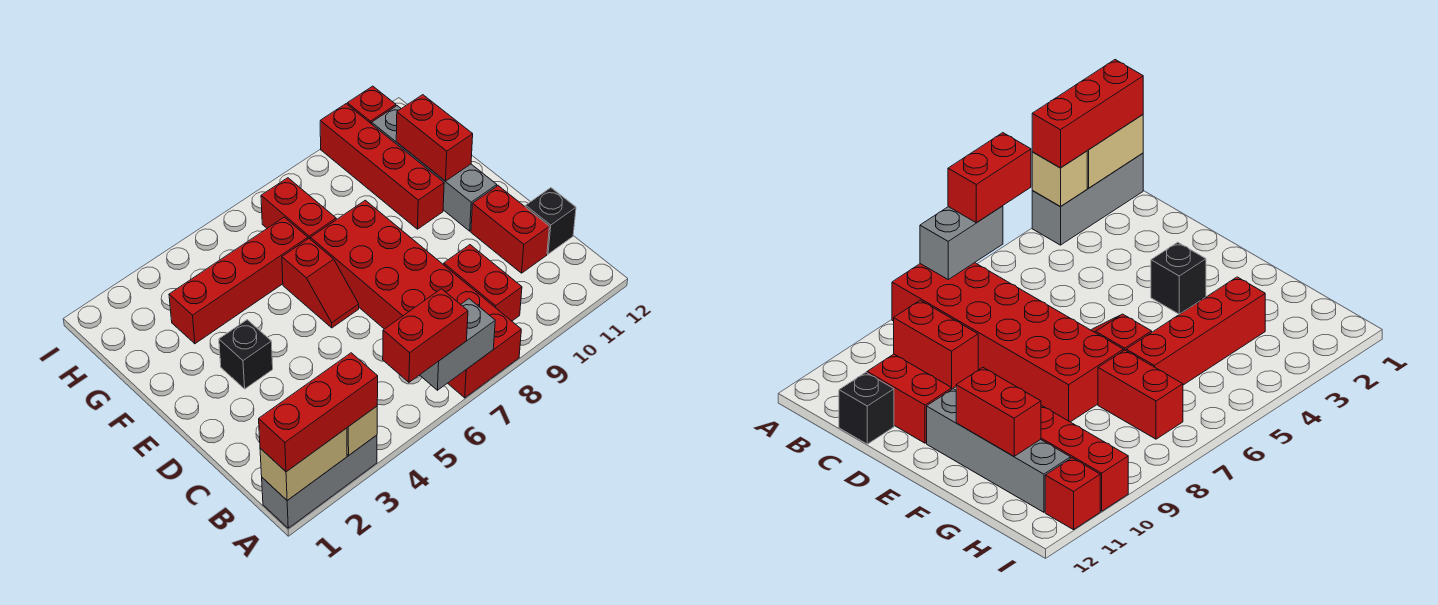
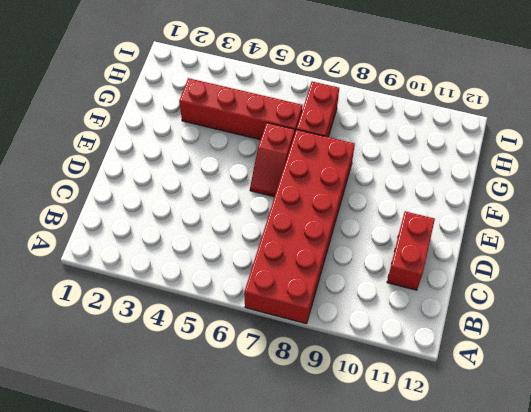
none -> grey 1x3 brick [262,435,377,528]
none -> red 1x2 brick [444,245,522,321]
none -> black 1x1 brick [525,188,576,254]

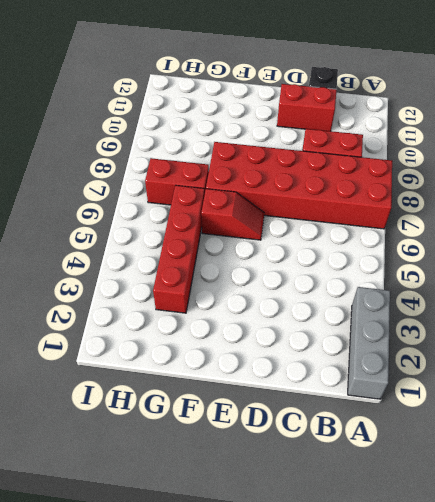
none -> black 1x1 brick [219,320,273,389]
none -> grey 1x4 brick [372,106,497,231]
none -> red 1x4 brick [320,104,444,229]

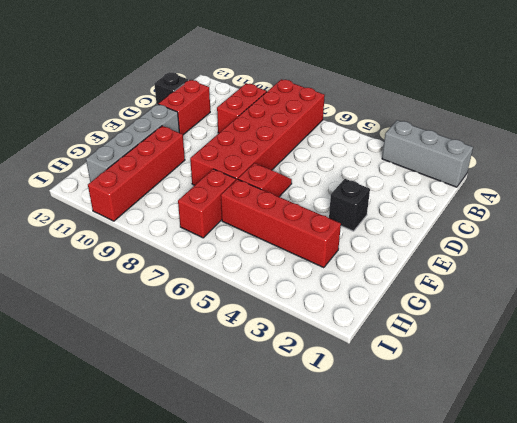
none -> red 1x1 brick [347,86,396,124]
none -> tan 1x2 brick [260,428,347,500]
none -> tan 1x1 brick [347,406,377,455]

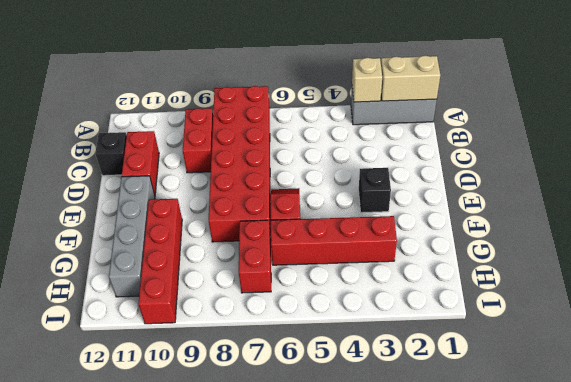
none -> red 1x1 brick [347,86,396,124]
none -> grey 1x2 brick [420,299,495,390]
none -> red 1x2 brick [396,95,473,181]

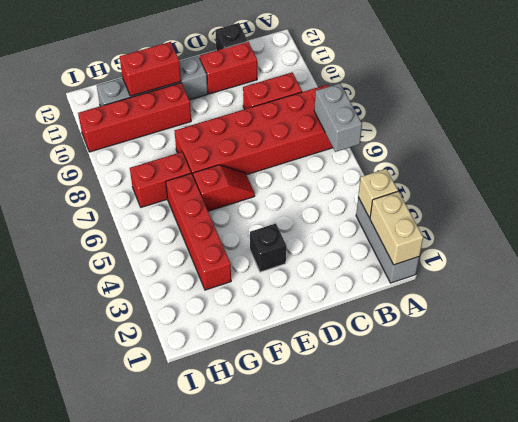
none -> red 1x1 brick [347,86,396,124]
none -> red 1x3 brick [259,353,378,472]
none -> red 1x2 brick [383,289,468,382]

